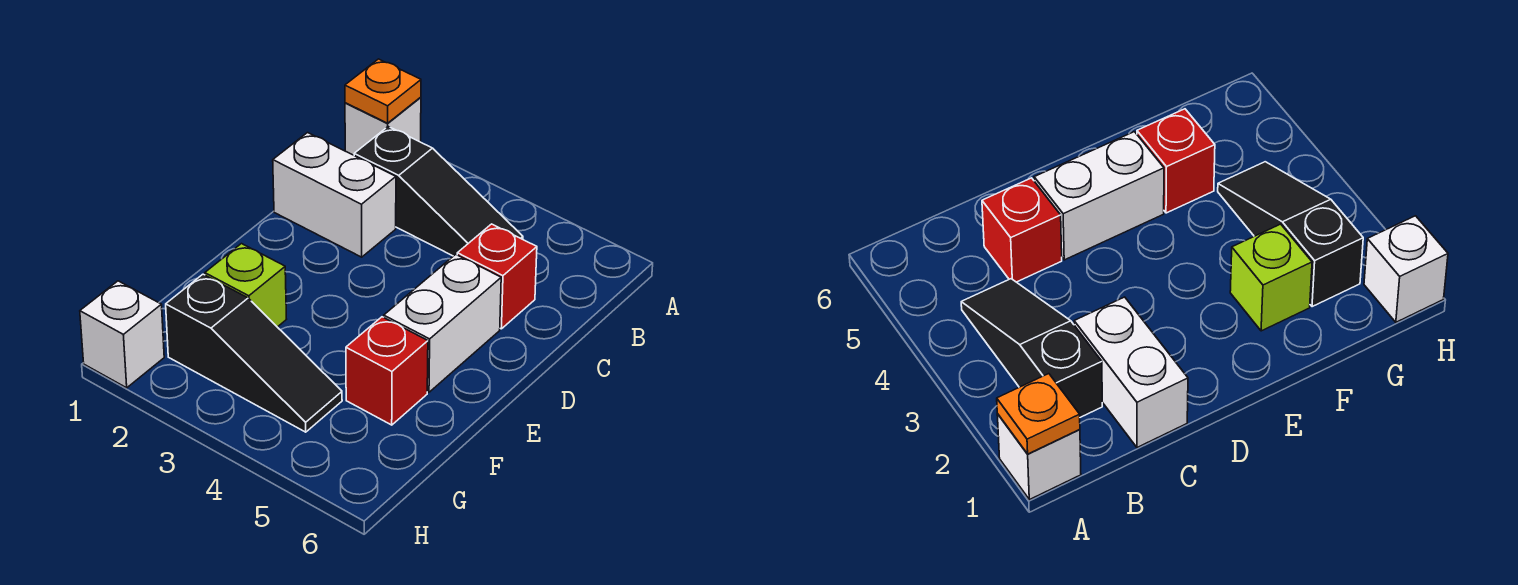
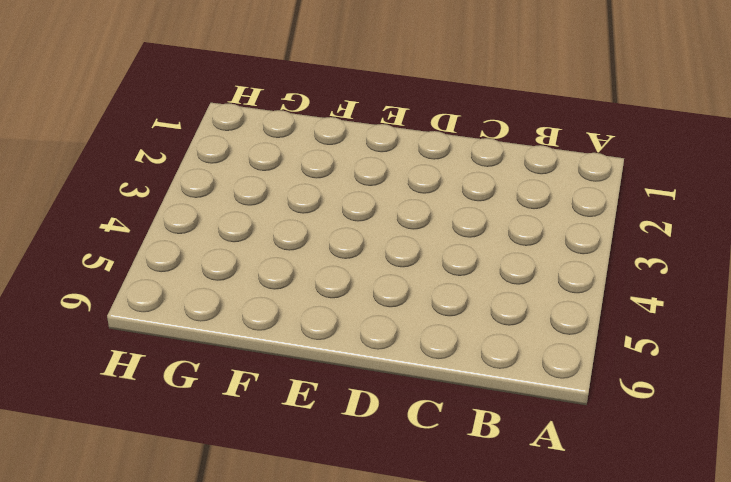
none -> white 1x1 brick [345,97,421,155]
none -> black 1x3 slope [354,127,523,256]

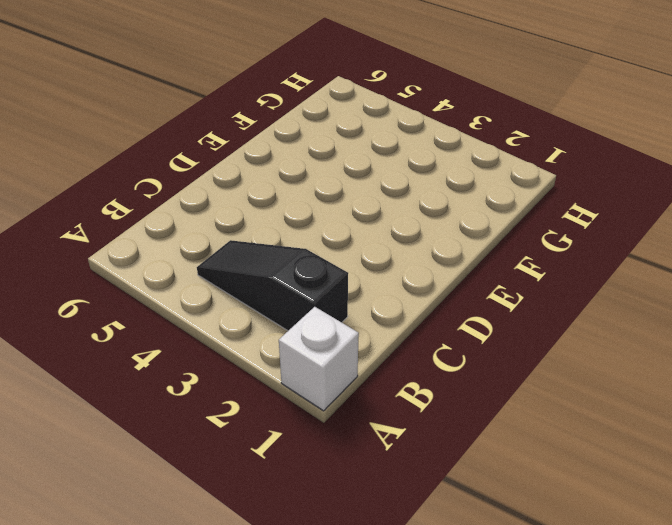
none -> white 1x2 brick [273,133,396,257]
none -> red 1x1 brick [457,224,537,329]

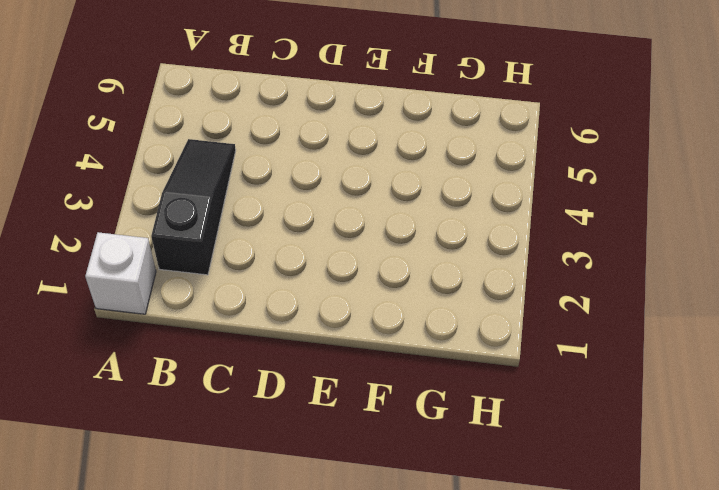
none -> white 1x2 brick [273,133,396,257]
none -> red 1x1 brick [457,224,537,329]

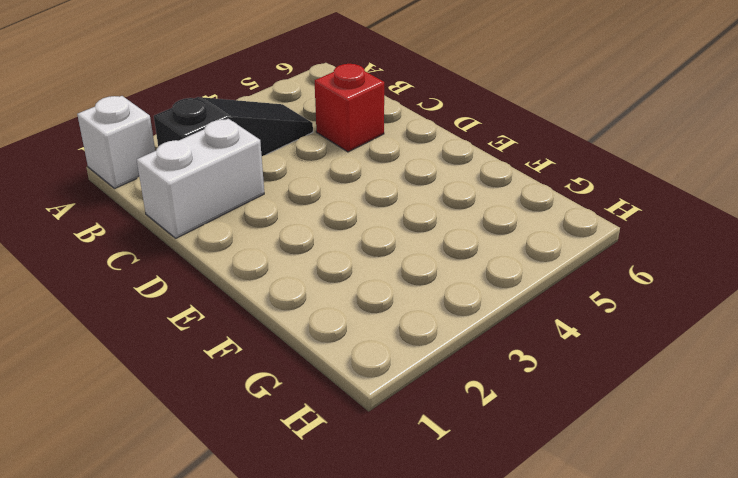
none -> white 1x2 brick [384,254,501,392]
none -> lime 1x1 brick [205,244,286,327]

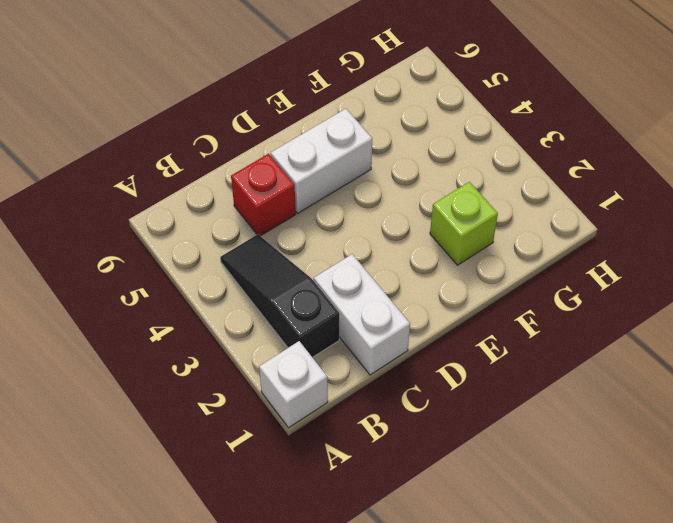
none -> red 1x1 brick [346,317,428,425]
none -> black 1x3 slope [166,274,342,432]

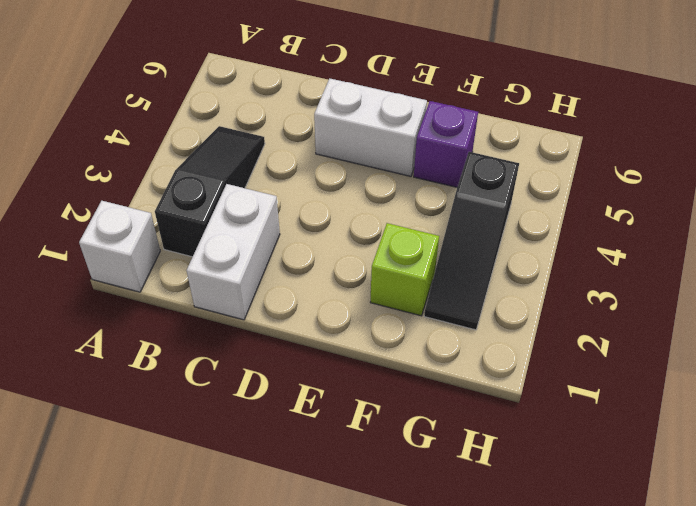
purple 1x1 brick [414,101,478,187] -> red 1x1 brick [346,317,428,425]
black 1x3 slope [424,152,519,330] -> black 1x3 slope turned to [166,274,342,432]
none -> red 1x1 brick [457,224,537,329]
none -> white 1x1 brick [80,281,164,388]

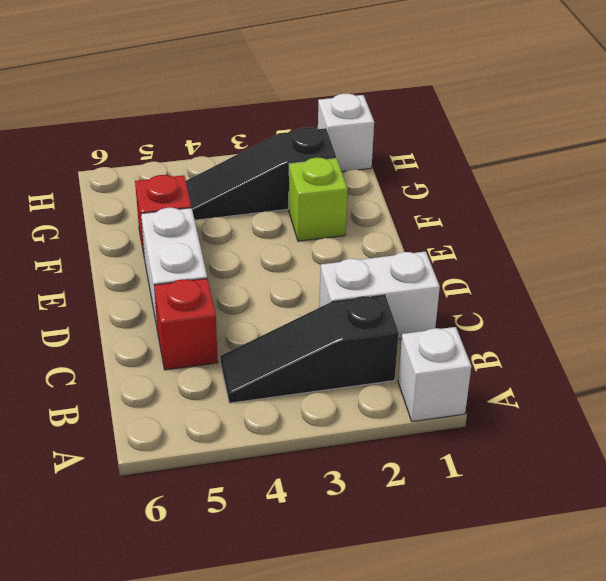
none -> orange 1x1 plate [345,59,421,123]

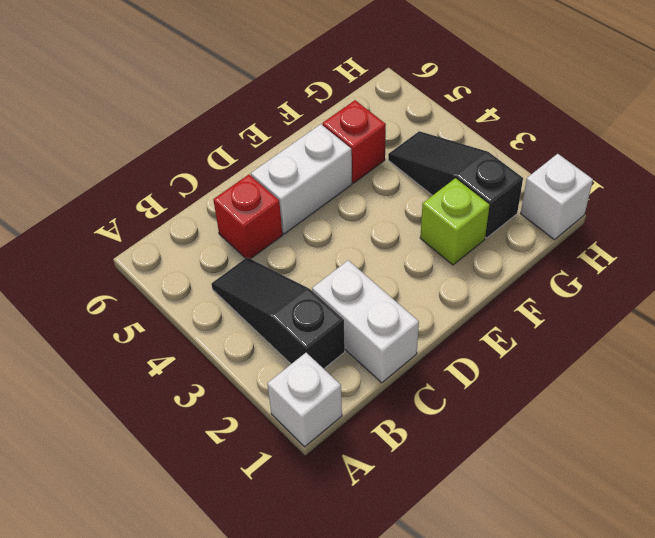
none -> orange 1x1 plate [345,59,421,123]

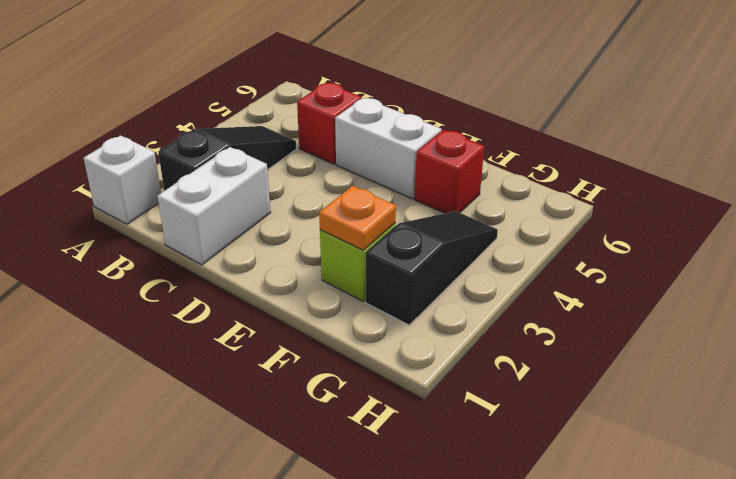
orange 1x1 plate [319,186,396,250] -> orange 1x1 plate moved to [345,59,421,123]
none -> white 1x1 brick [80,281,164,388]

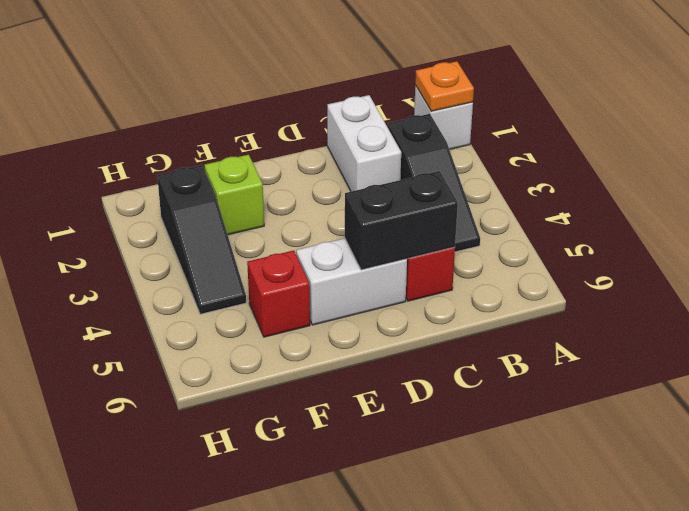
black 1x2 brick [345,171,458,270] -> none
none -> white 1x1 brick [80,281,164,388]

